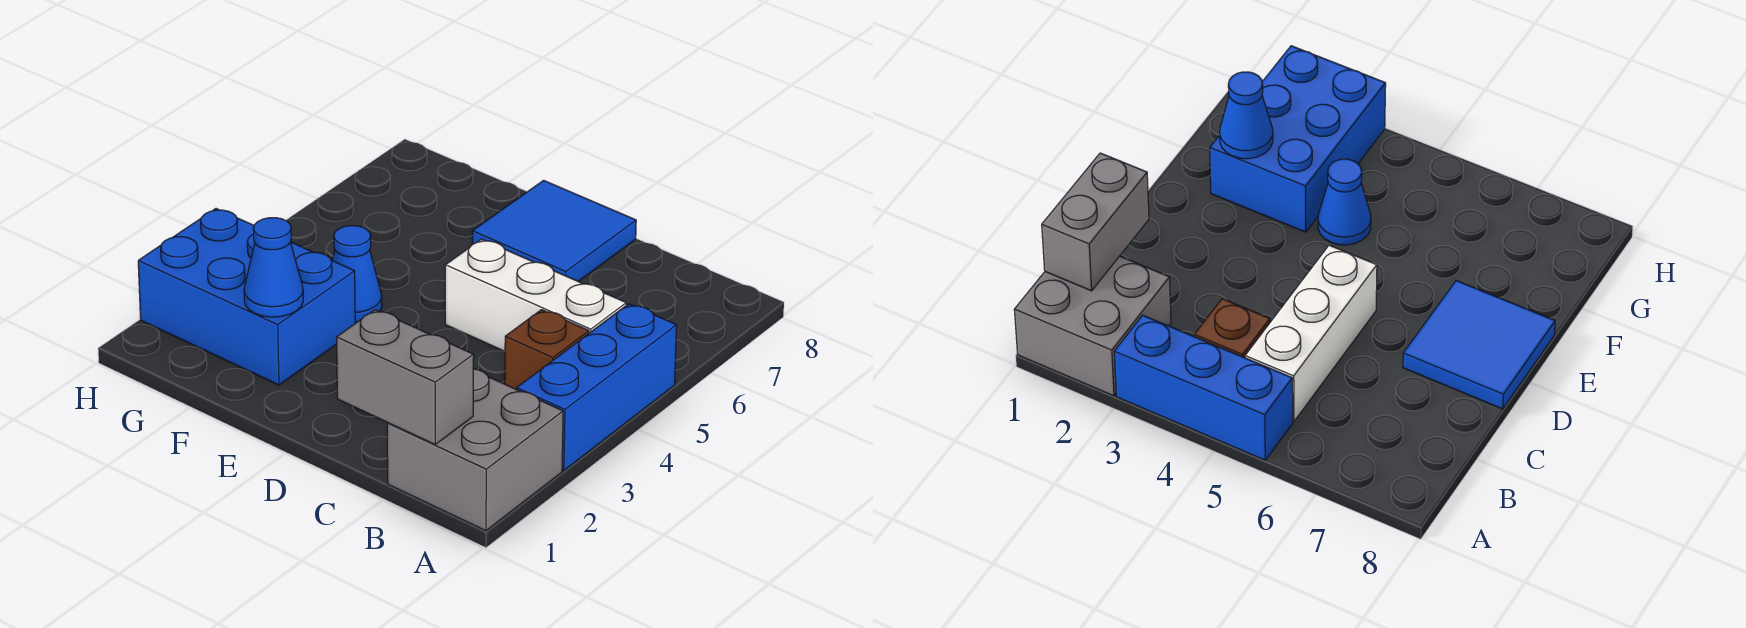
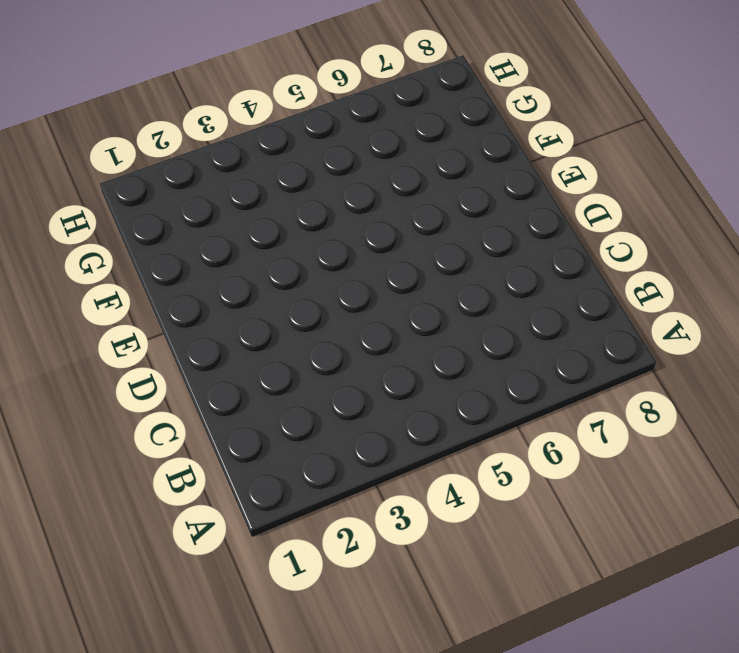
none -> grey 2x2 brick [387,369,563,531]
none -> blue 1x3 brick [517,304,677,471]

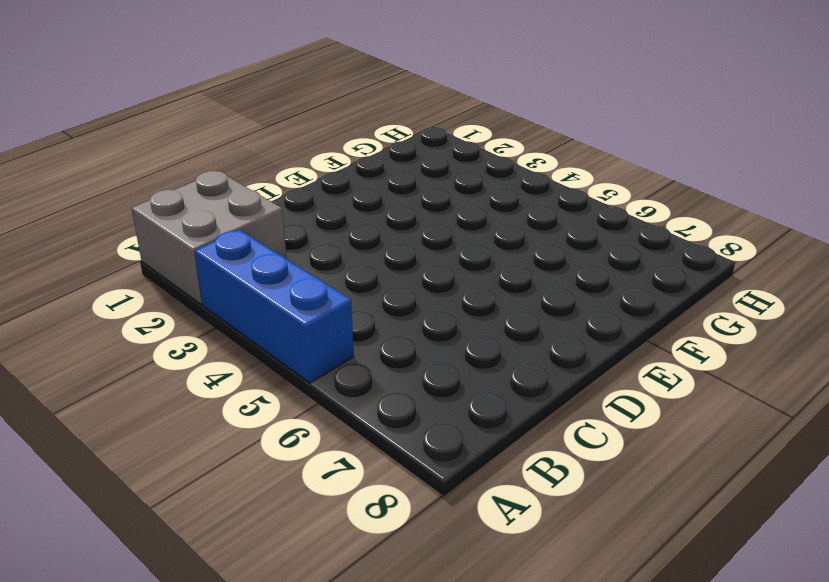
none -> brown 1x1 brick [505,310,589,390]
none -> white 1x3 brick [445,239,626,351]

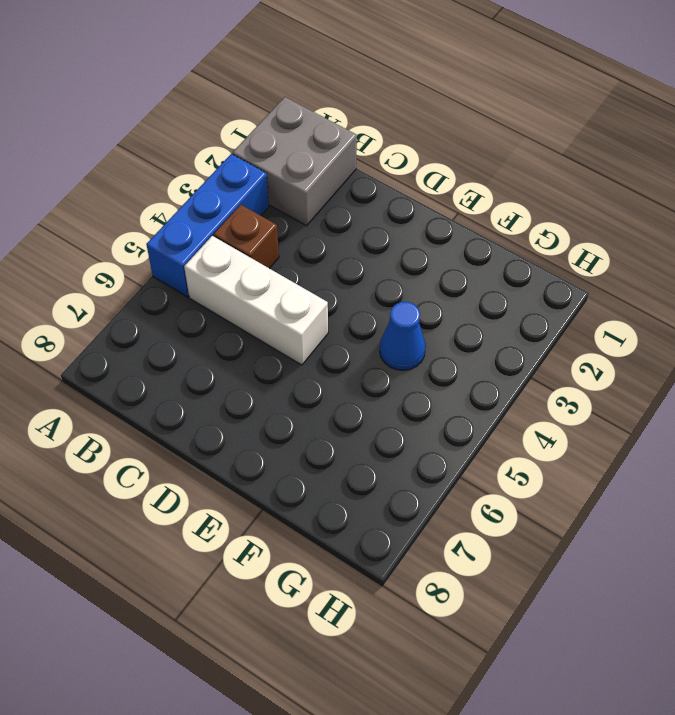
none -> blue 2x2 tile [472,180,636,281]
none -> blue 2x3 brick [138,209,355,385]

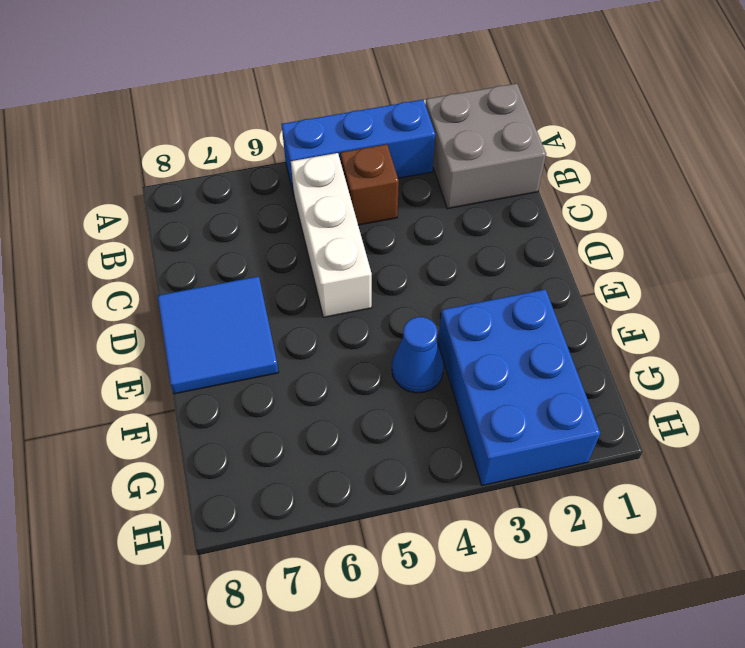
none -> grey 1x2 brick [337,310,474,444]
none -> blue 1x1 cone [244,218,303,317]

